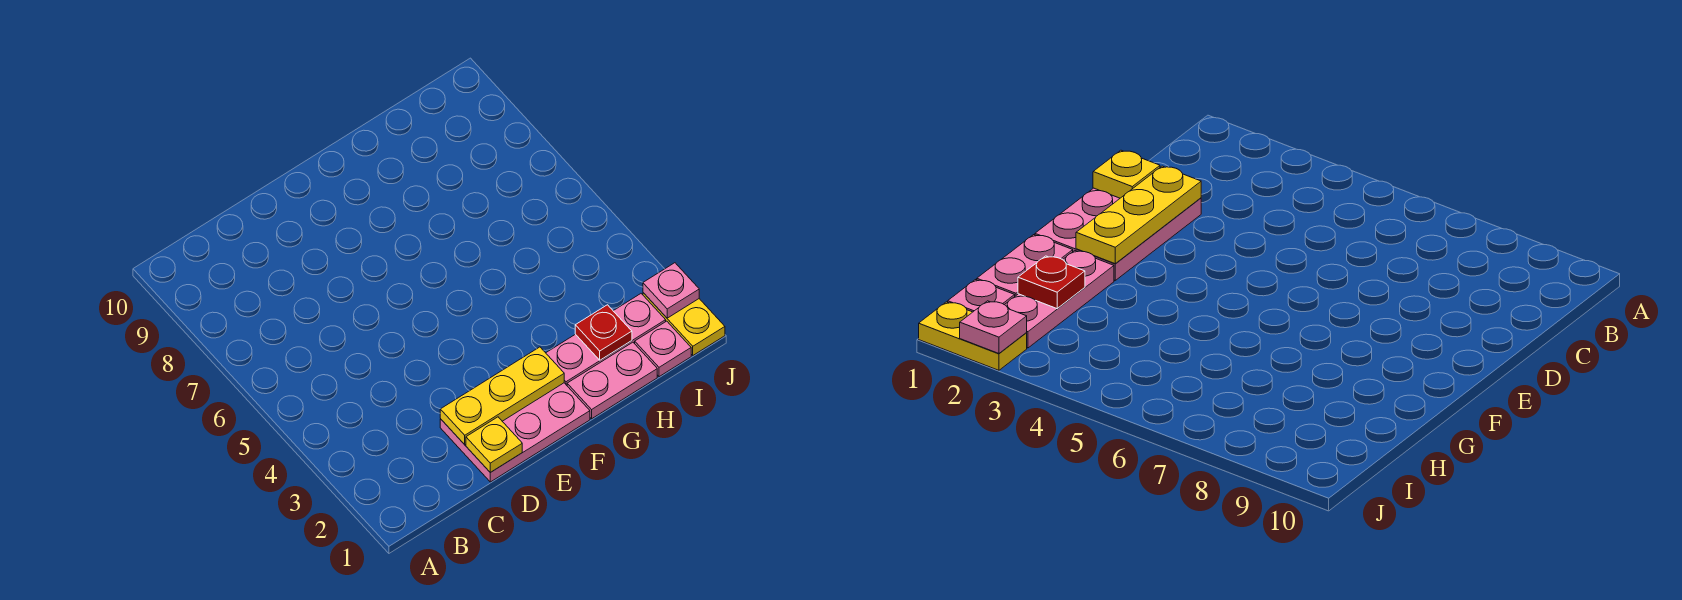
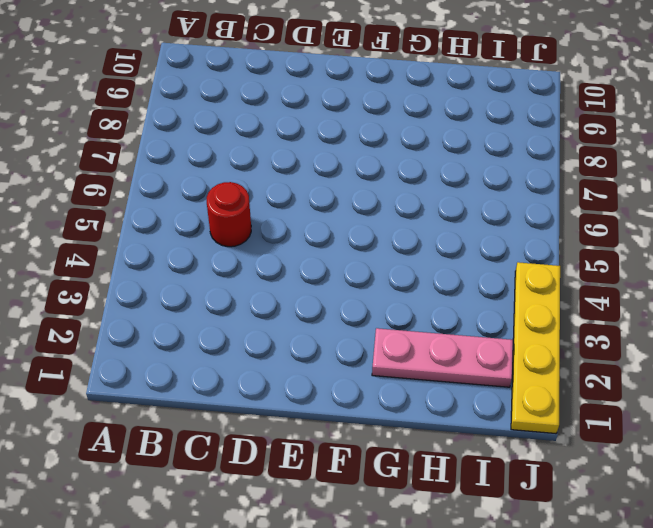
red 1x1 round brick [207,182,251,247] -> none
yellow 1x4 plate [511,262,560,434] -> yellow 1x2 plate [643,293,725,355]
none -> pink 2x3 plate [440,383,590,482]
none -> pink 1x2 plate [567,342,657,419]

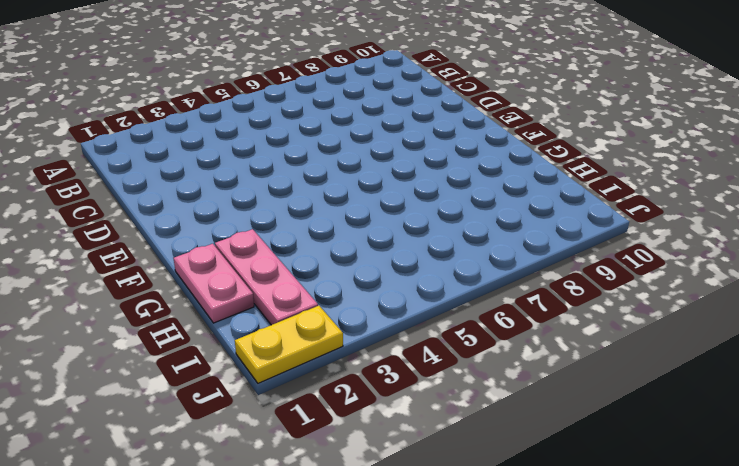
none -> pink 2x3 plate [440,383,590,482]
none -> pink 1x1 plate [635,321,691,377]

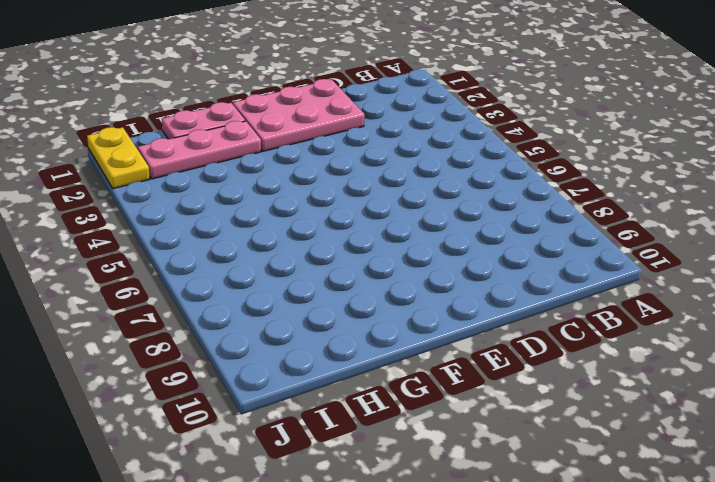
none -> pink 1x1 plate [635,321,691,377]
none -> yellow 1x1 plate [466,417,522,472]

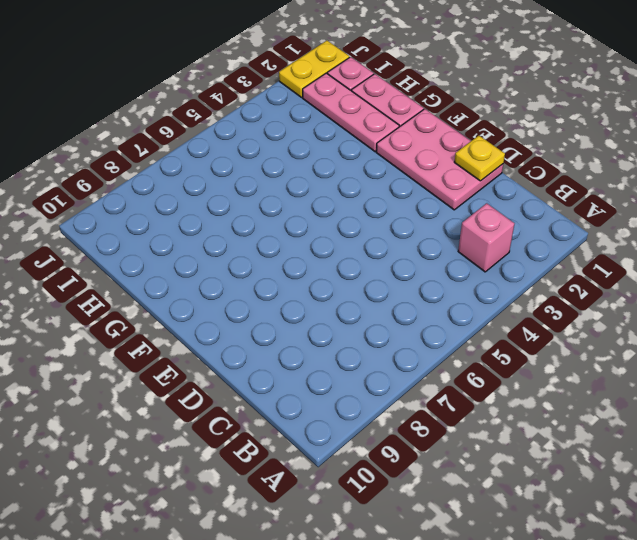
pink 1x1 brick [458,203,514,272] -> none
none -> yellow 1x3 plate [440,347,564,445]
none -> red 1x1 plate [575,305,632,360]

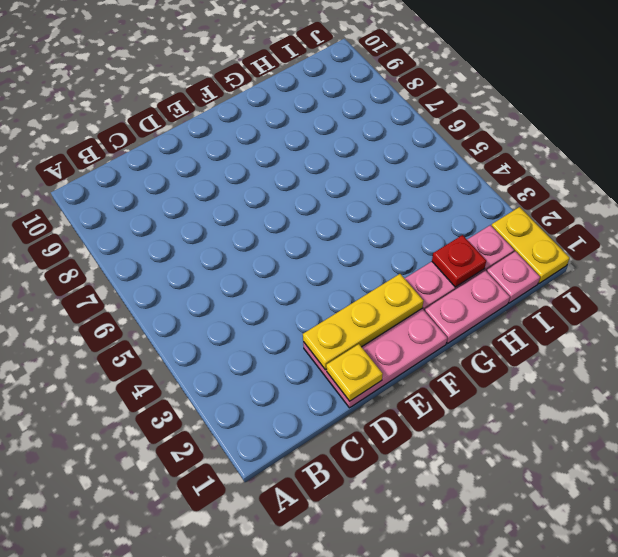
none -> pink 1x1 plate [643,263,699,318]

